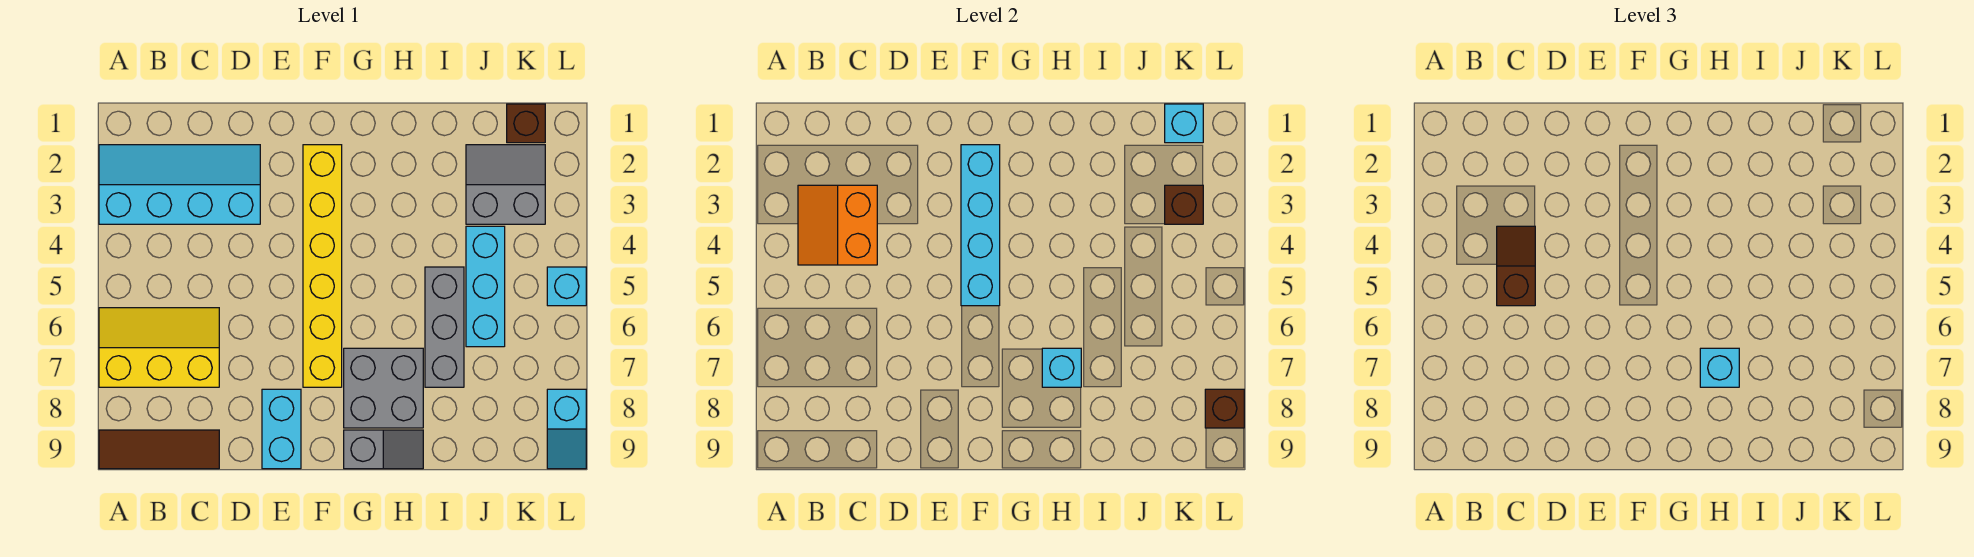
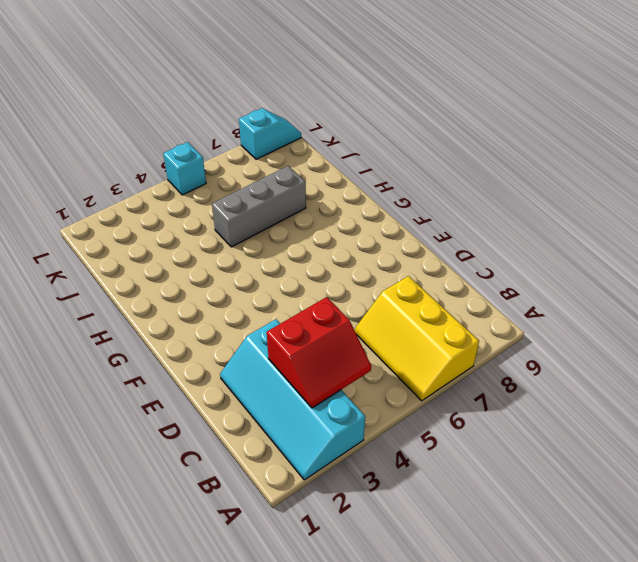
red 2x2 slope [267,297,371,408] -> orange 2x2 slope [798,185,877,265]
none -> brown 1x3 tile [99,430,219,469]
none -> cyan 1x2 brick [262,389,301,469]
none -> yellow 1x6 brick [303,145,342,387]

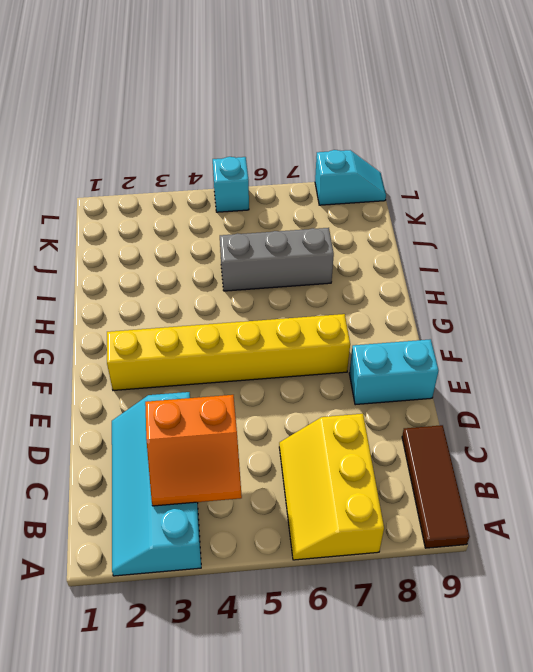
none -> grey 2x2 brick [344,348,423,428]
none -> grey 1x2 slope [344,430,423,469]
none -> grey 2x2 slope [466,145,545,224]

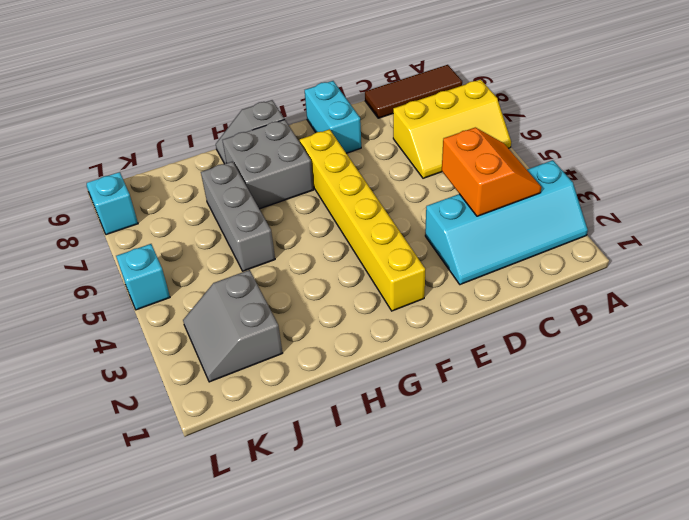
grey 2x2 slope [183,270,282,382] -> grey 2x2 slope turned to [466,145,545,224]
none -> cyan 1x3 brick [466,226,505,347]
none -> brown 1x1 brick [507,104,545,143]
none -> cyan 1x4 brick [961,145,1000,306]

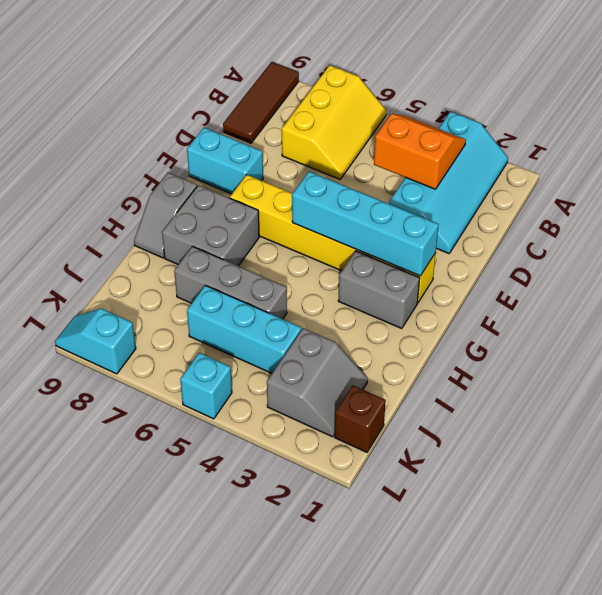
grey 1x2 brick [338,251,420,329] -> none
none -> cyan 1x1 brick [1042,348,1081,387]
none -> cyan 1x1 brick [1165,104,1203,143]
none -> brown 1x1 brick [1165,185,1203,224]

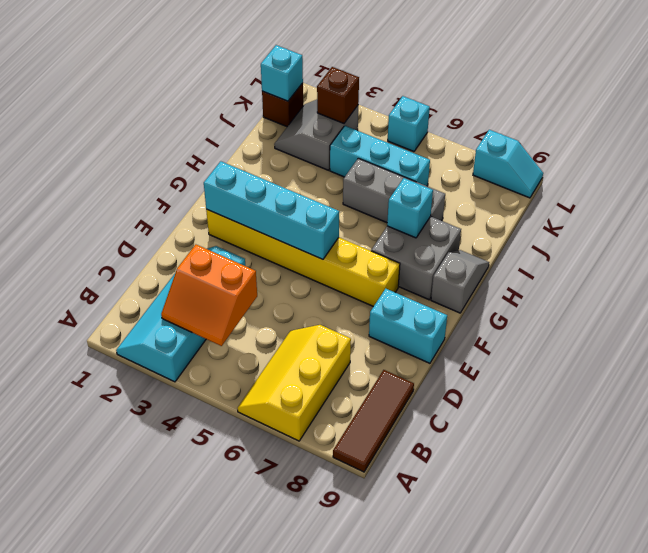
none -> brown 1x1 brick [1205,389,1244,428]
none -> brown 1x2 slope [1497,226,1535,306]
none -> cyan 1x1 brick [1700,348,1739,387]

